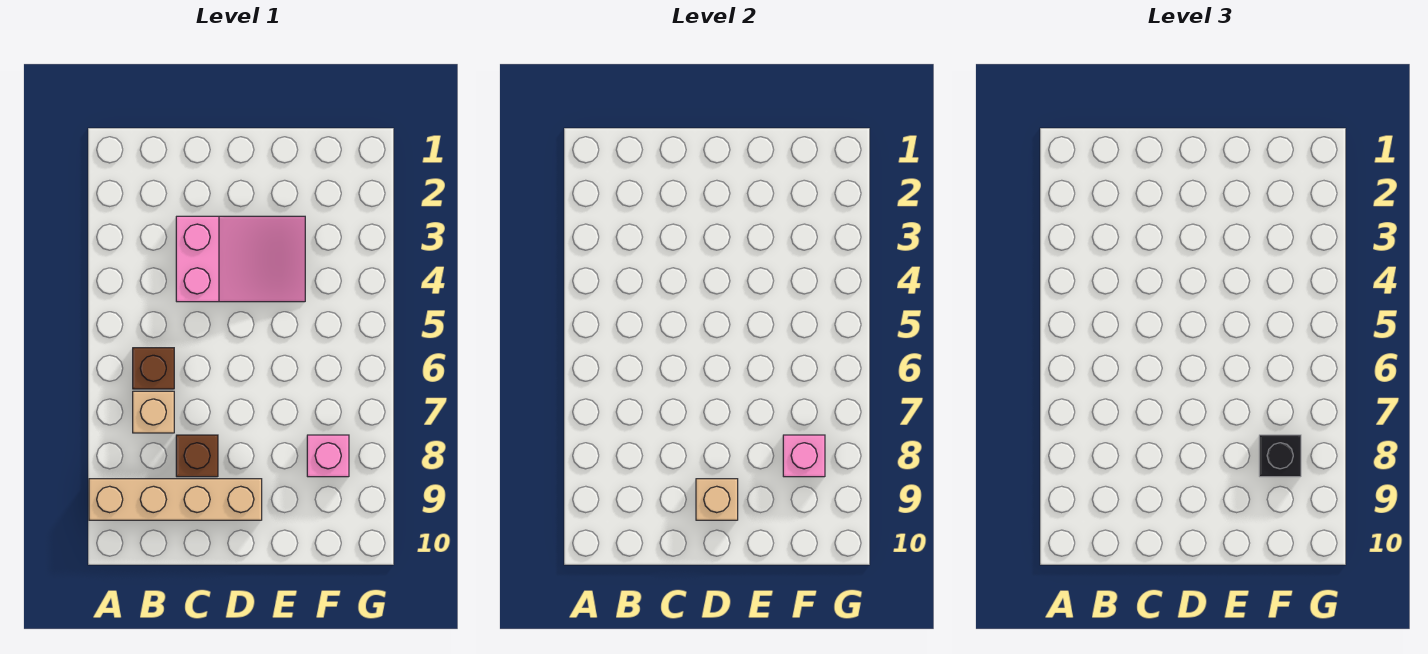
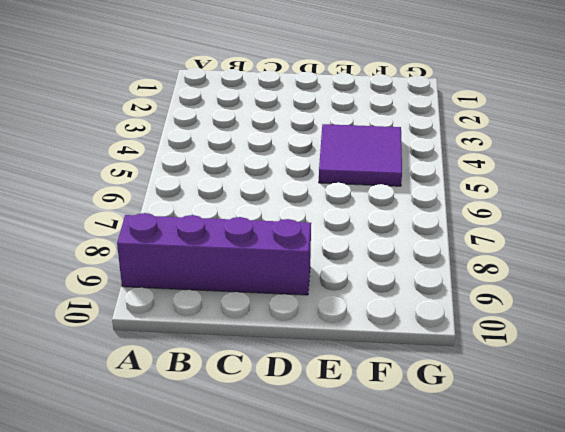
purple 1x4 brick [117,213,311,295] -> tan 1x4 brick [89,479,262,520]
purple 2x2 tile [319,124,402,186] -> pink 2x3 slope [176,216,305,302]
none -> brown 1x1 brick [133,348,174,389]
none -> tan 1x1 brick [133,391,174,433]

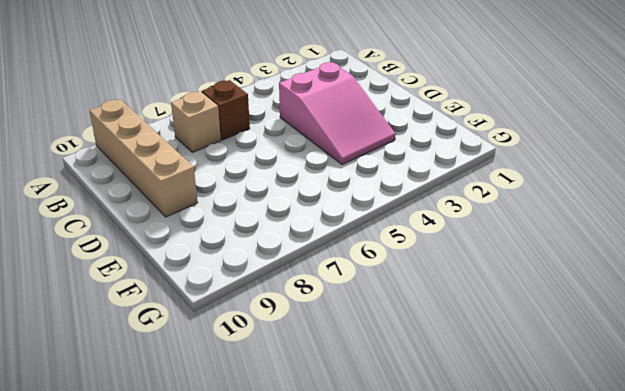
none -> brown 1x1 brick [176,435,218,477]
none -> pink 1x1 brick [307,435,349,477]

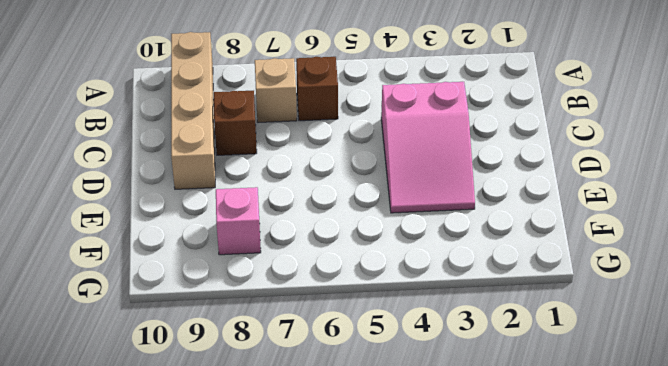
none -> tan 1x1 brick [696,479,738,520]
none -> pink 1x1 brick [783,435,825,477]

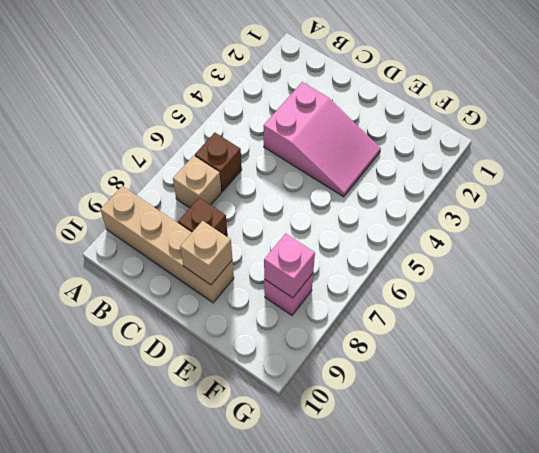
none -> black 1x1 brick [1259,435,1301,477]

